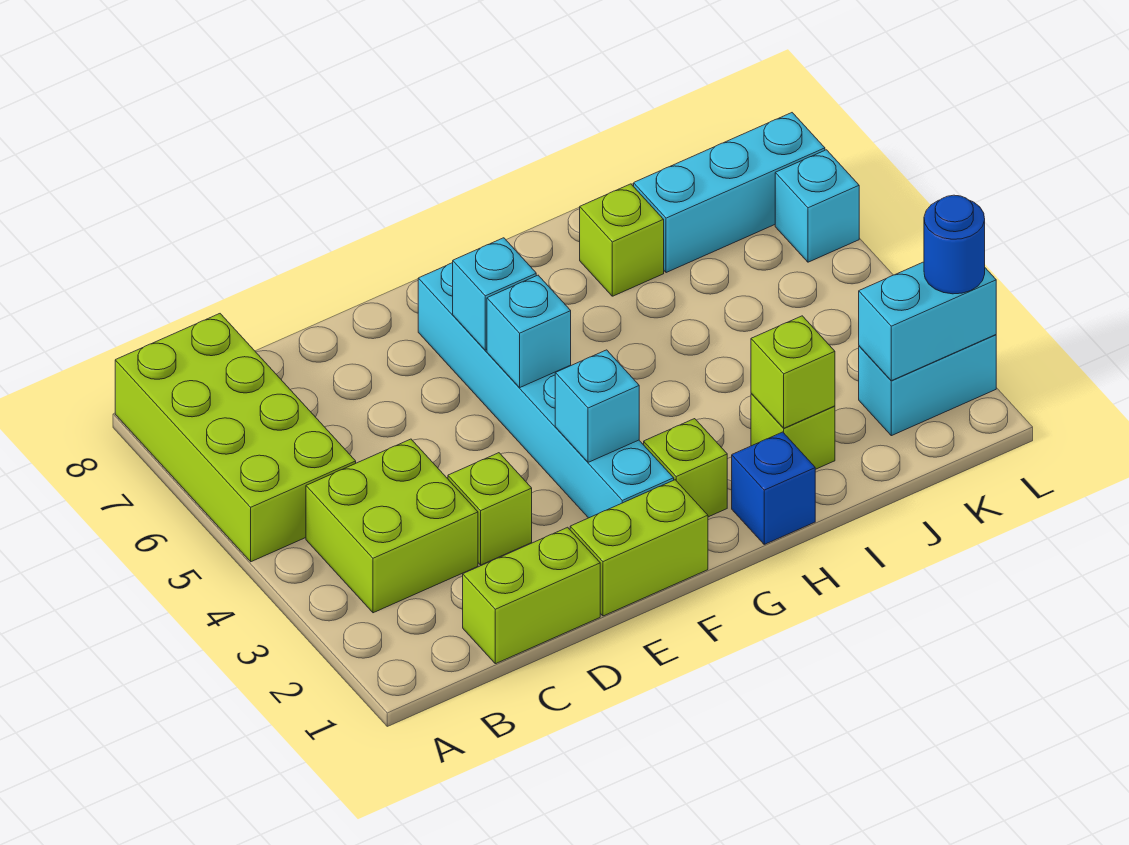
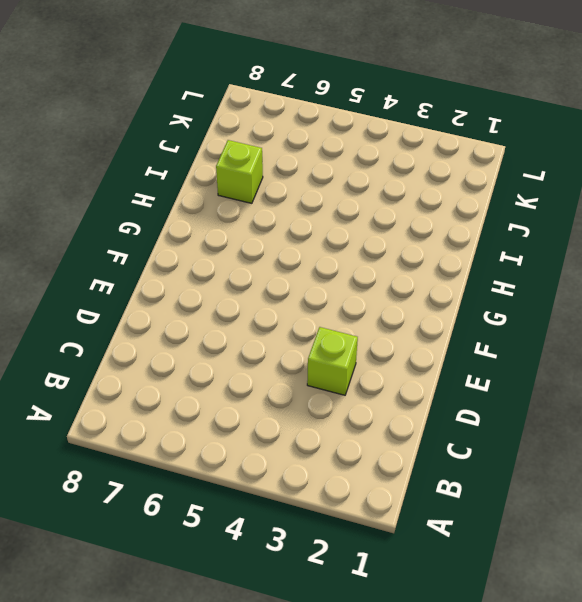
none -> lime 2x4 brick [115,314,356,562]
none -> lime 2x2 brick [306,439,478,613]
none -> lime 1x2 brick [463,527,600,664]

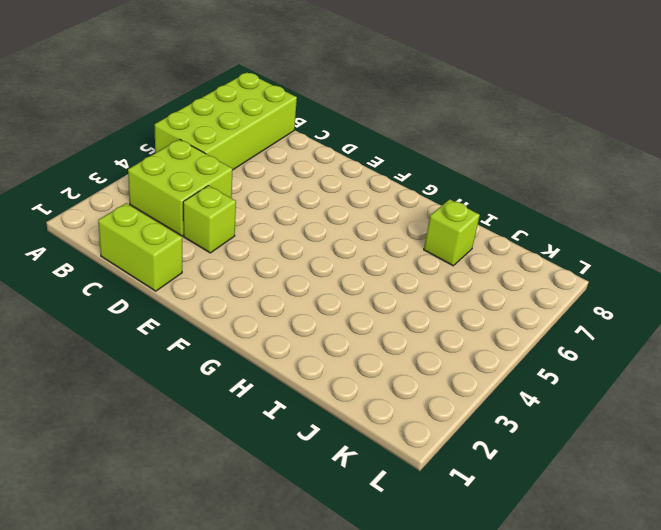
none -> lime 1x2 brick [570,480,708,616]
none -> cyan 1x6 brick [418,263,674,518]
none -> lime 1x1 brick [644,419,727,517]

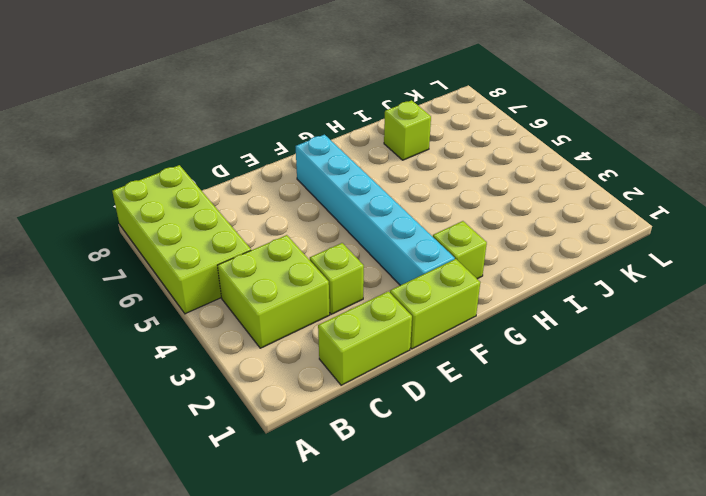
none -> blue 1x1 brick [732,432,815,544]
none -> lime 1x1 brick [751,393,835,469]
none -> cyan 1x3 brick [634,113,825,273]

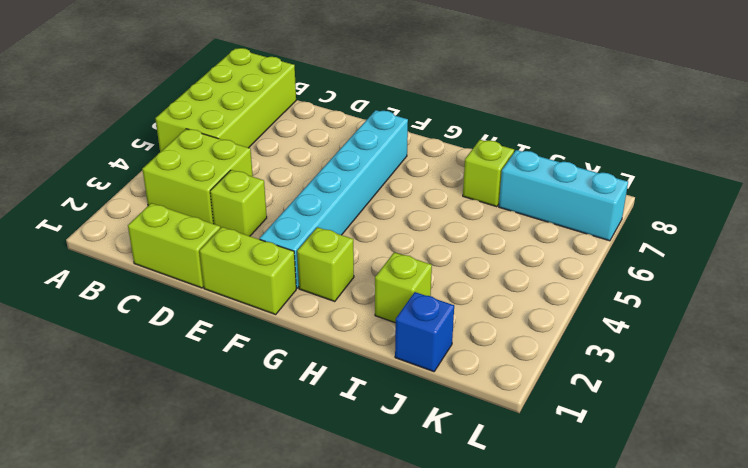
blue 1x1 brick [395,292,454,372] -> blue 1x1 brick moved to [732,432,815,544]
none -> cyan 1x2 brick [859,335,996,436]
none -> cyan 1x1 brick [775,150,859,262]
none -> cyan 1x1 brick [555,350,639,462]

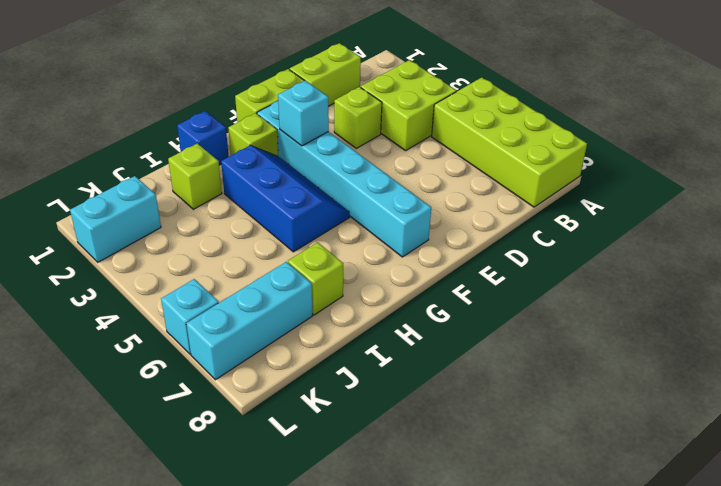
blue 2x3 slope [221,146,350,252] -> none
none -> cyan 1x1 brick [487,275,571,387]
none -> cyan 1x1 brick [453,238,536,350]
none -> lime 1x1 brick [751,316,835,428]

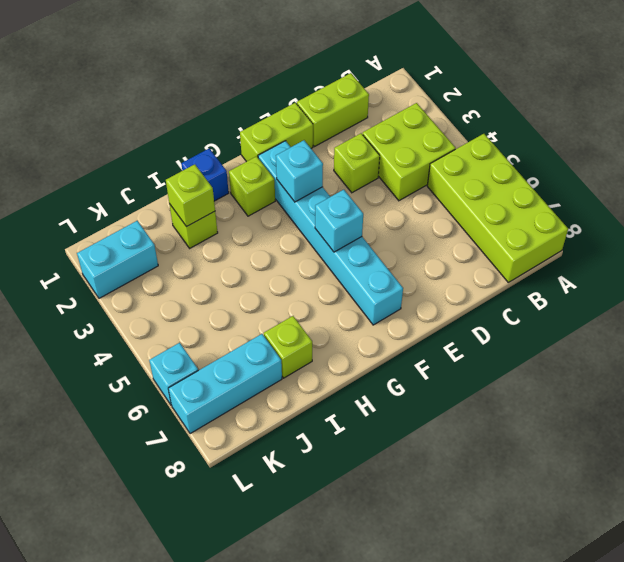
none -> cyan 1x1 brick [453,238,536,350]
none -> cyan 1x2 brick [859,262,996,381]
none -> blue 1x1 round brick [924,195,985,294]

